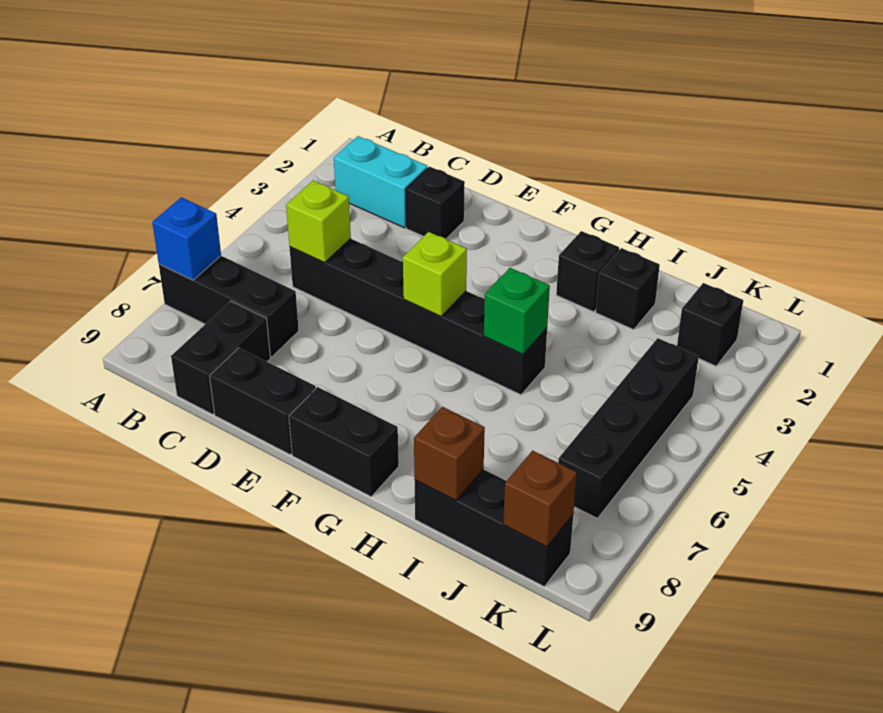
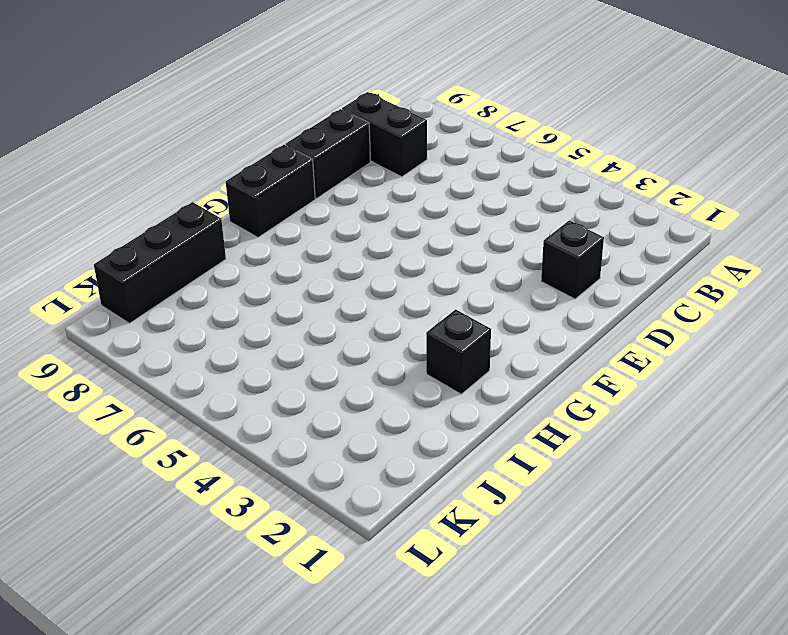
none -> black 1x3 brick [159,256,299,357]
none -> cyan 1x2 brick [334,136,428,228]
none -> black 1x6 brick [290,238,547,395]

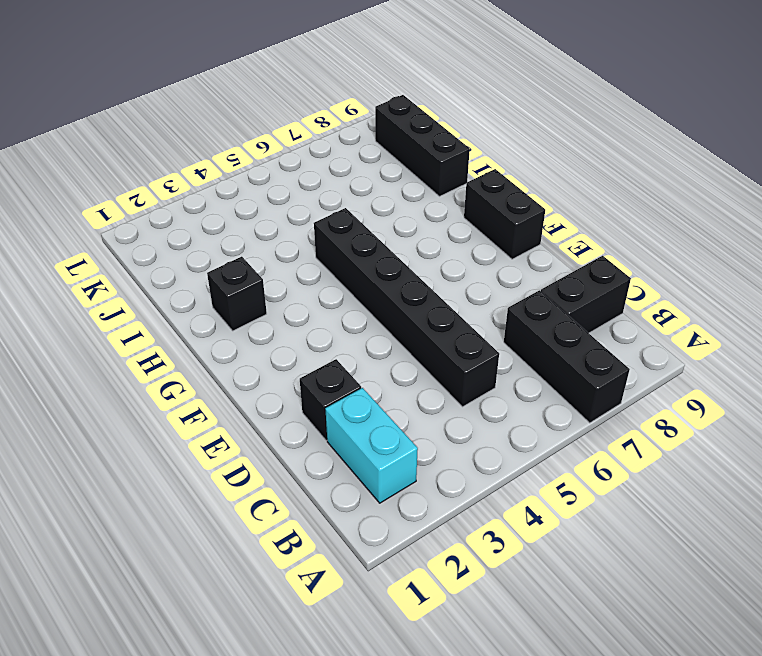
none -> black 1x2 brick [209,348,316,454]
none -> black 1x1 brick [596,248,660,329]
none -> black 1x1 brick [677,283,743,366]

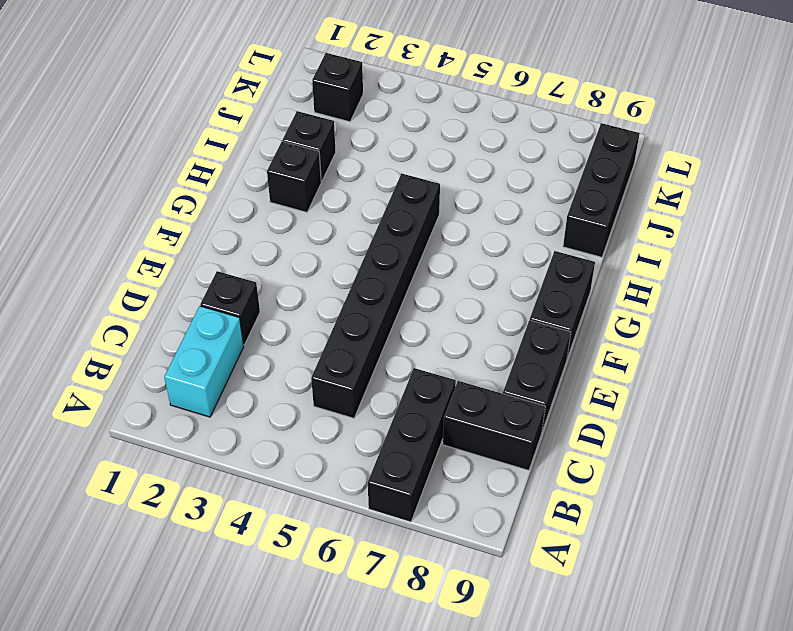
none -> black 1x4 brick [558,338,699,518]
none -> blue 1x1 brick [152,197,221,280]
none -> lime 1x1 brick [286,181,351,263]

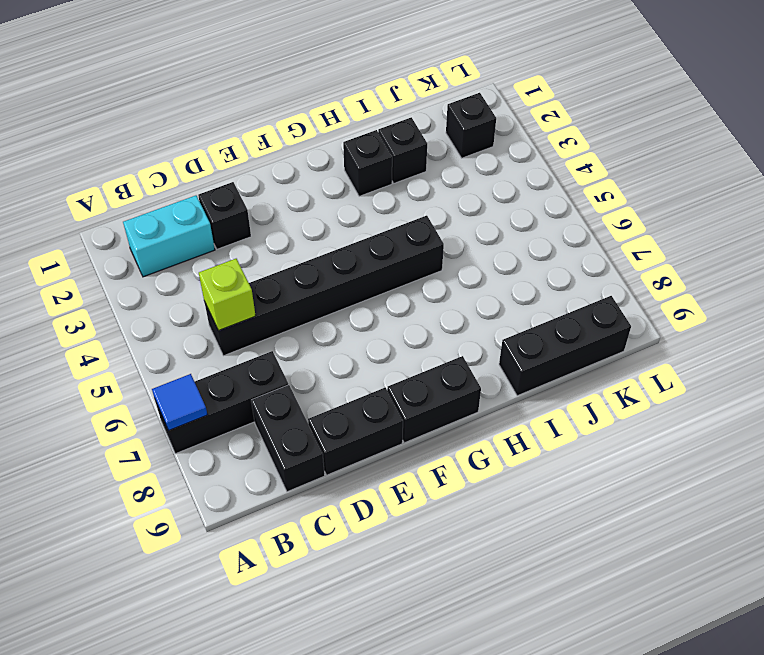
blue 1x1 tile [152,374,208,430] -> blue 1x1 brick [152,197,221,280]
none -> black 1x4 brick [558,338,699,518]
none -> lime 1x1 brick [403,232,467,316]
none -> green 1x1 brick [484,268,550,354]

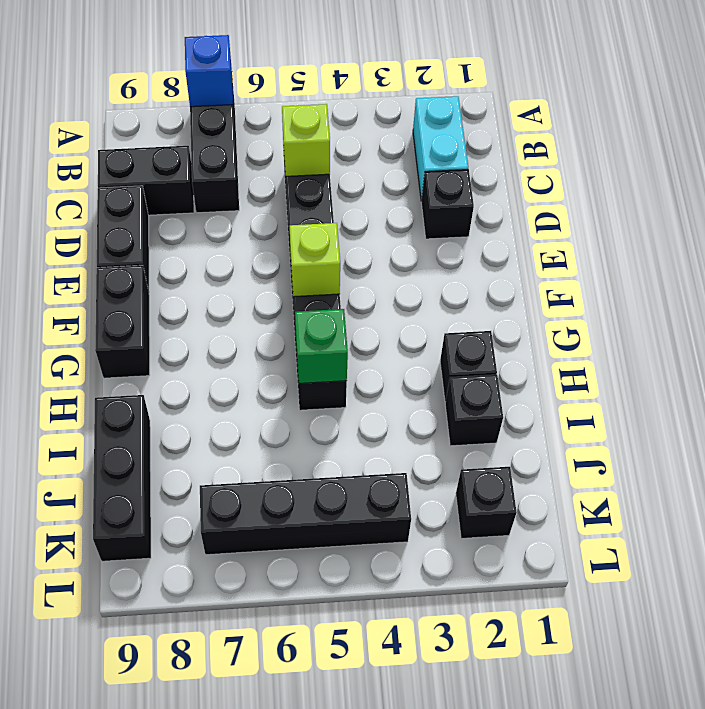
none -> brown 1x1 brick [414,407,485,501]
none -> brown 1x1 brick [503,451,577,547]

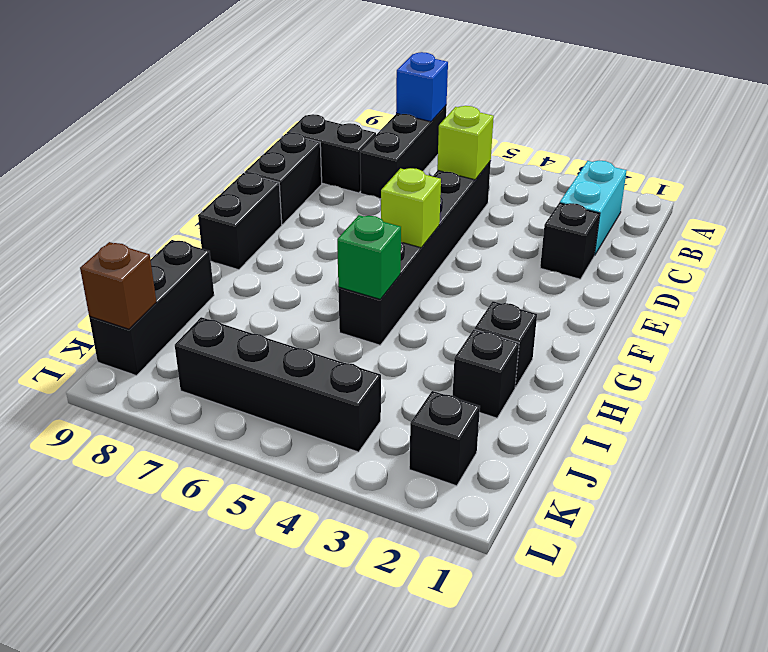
none -> brown 1x1 brick [414,407,485,501]

